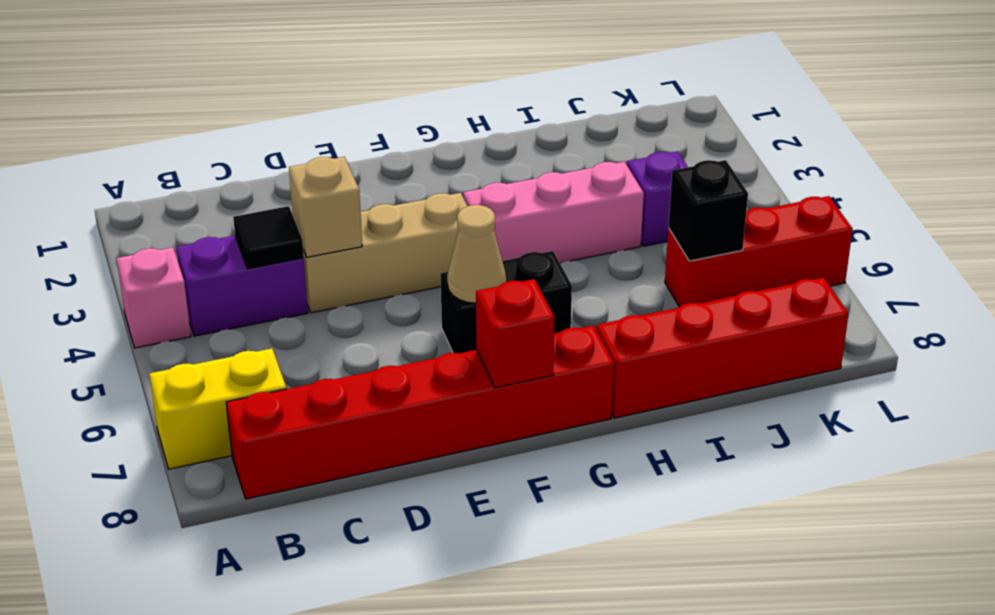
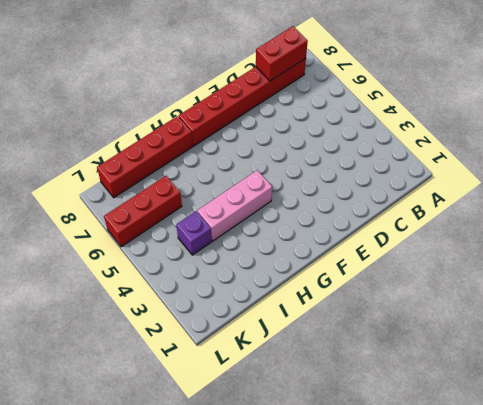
red 1x2 brick [256,26,308,81] -> none
none -> pink 1x1 brick [117,247,191,348]
none -> yellow 1x2 brick [150,349,286,469]
none -> purple 1x2 brick [176,236,308,336]

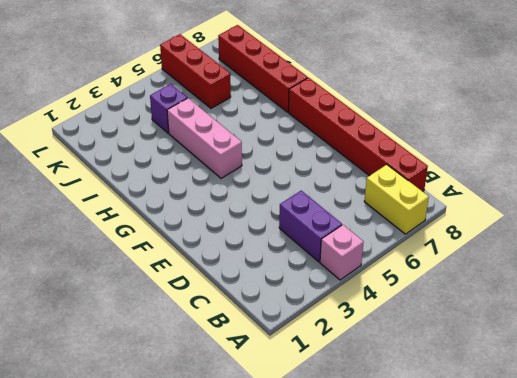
none -> tan 1x3 brick [303,193,467,313]
none -> black 1x2 brick [440,251,572,353]
none -> black 1x1 tile [233,206,304,269]

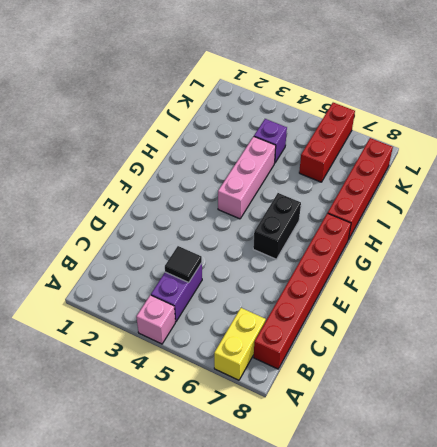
none -> tan 1x3 brick [303,193,467,313]
none -> tan 1x1 brick [289,157,362,257]
none -> tan 1x1 cone [447,205,506,303]

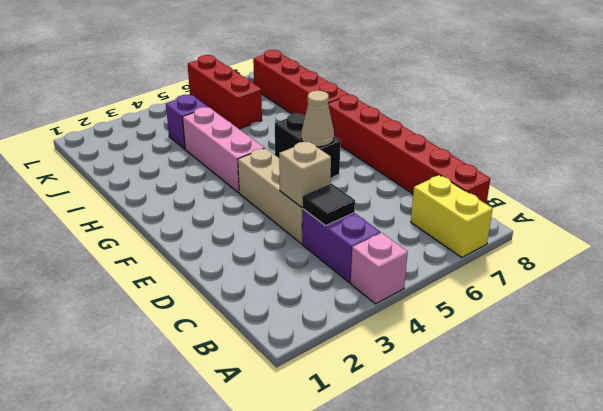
none -> red 1x1 brick [476,279,555,388]
none -> black 1x1 brick [668,160,748,261]

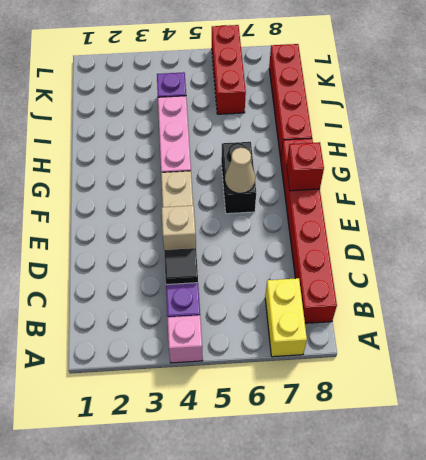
none -> black 1x1 brick [668,160,748,261]

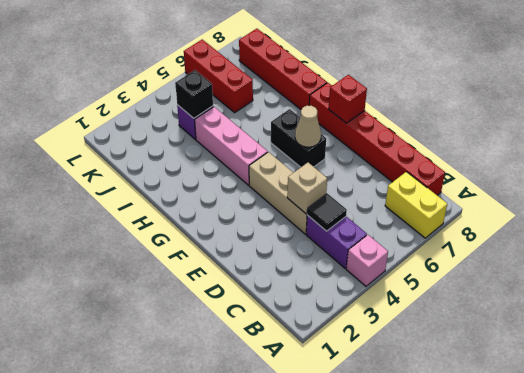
black 1x1 brick [175,70,213,118] -> black 1x1 brick moved to [668,160,748,261]

